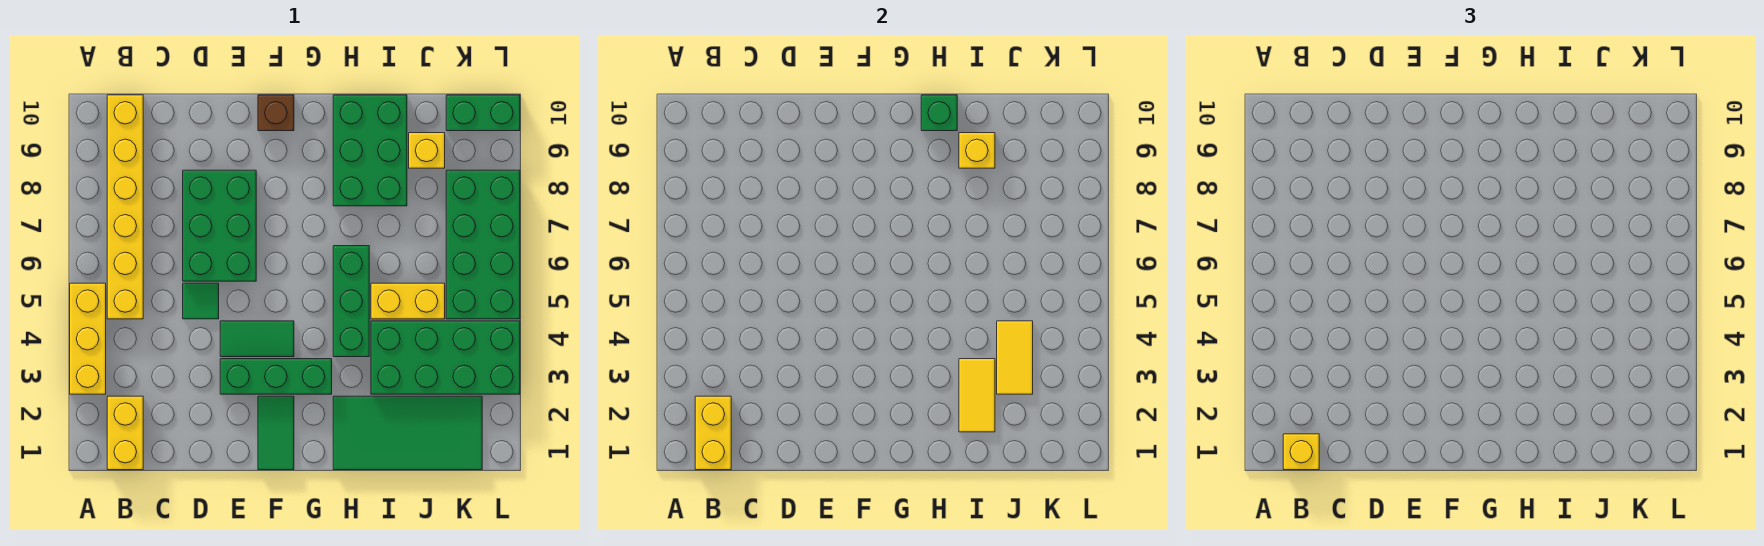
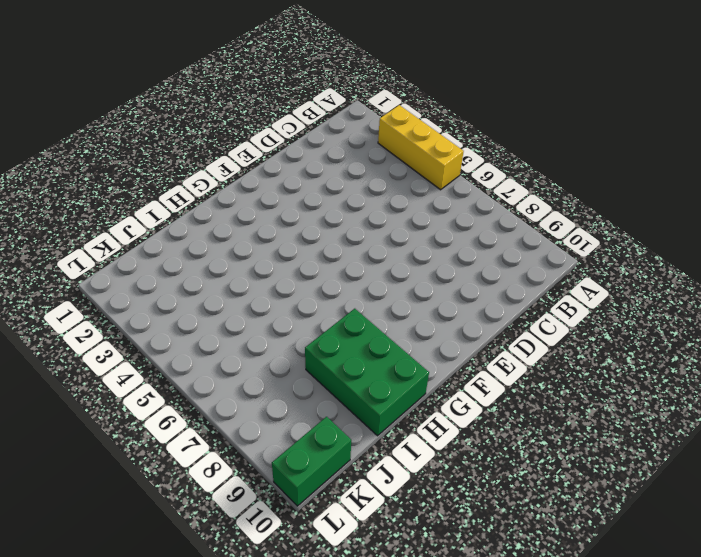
none -> yellow 1x2 brick [107,396,143,470]
none -> yellow 1x6 brick [107,95,143,319]
none -> green 1x1 tile [183,283,219,319]

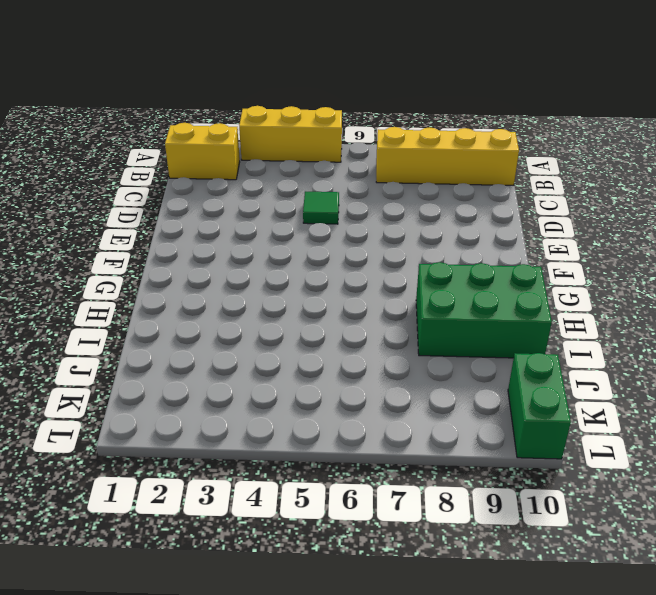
yellow 1x4 brick [376,127,519,186] -> yellow 1x6 brick [107,95,143,319]
none -> green 2x3 brick [183,170,256,281]
none -> green 1x3 brick [220,359,332,394]
none -> green 1x2 tile [220,321,294,357]

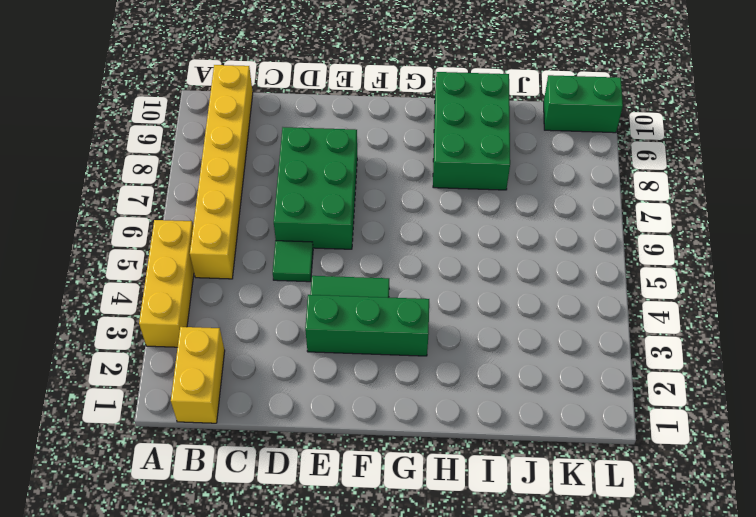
none -> green 1x2 tile [258,396,294,470]
none -> brown 1x1 brick [258,95,294,131]
none -> green 2x4 tile [333,396,482,470]

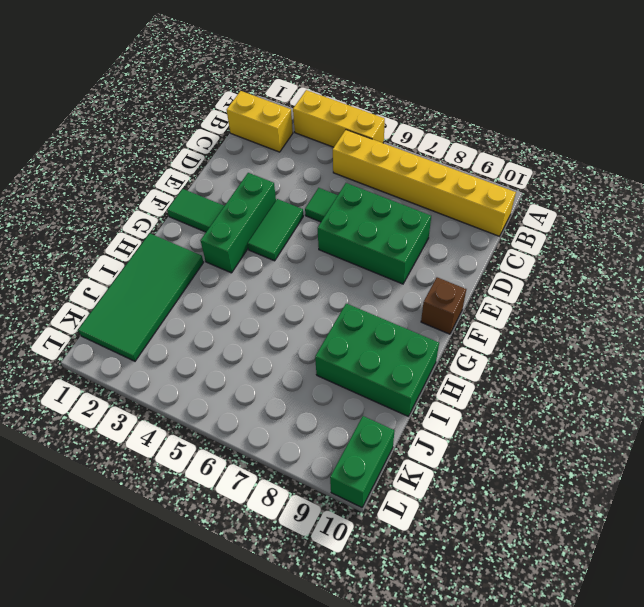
none -> green 1x3 brick [333,246,369,357]
none -> green 2x4 brick [371,321,520,394]
none -> yellow 1x2 brick [371,283,445,319]

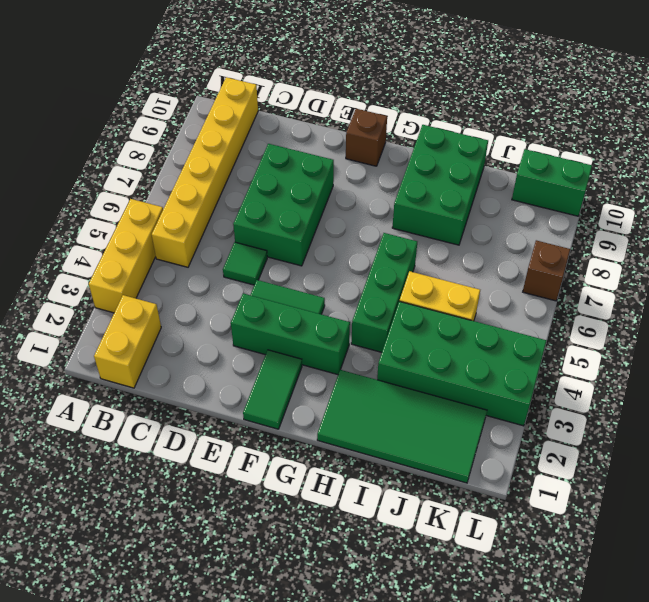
brown 1x1 brick [523,240,570,301] -> green 2x4 brick [446,170,520,319]
none -> yellow 1x1 brick [409,133,445,168]
none -> yellow 1x2 brick [695,396,731,470]
none -> green 1x1 brick [921,95,957,131]

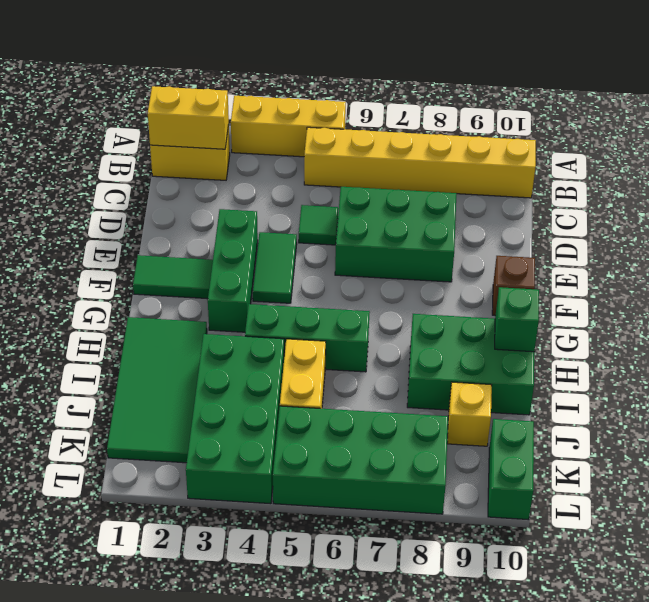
none -> yellow 1x2 tile [959,359,995,432]
none -> yellow 1x1 brick [959,133,995,168]
none -> yellow 1x2 tile [997,321,1033,394]

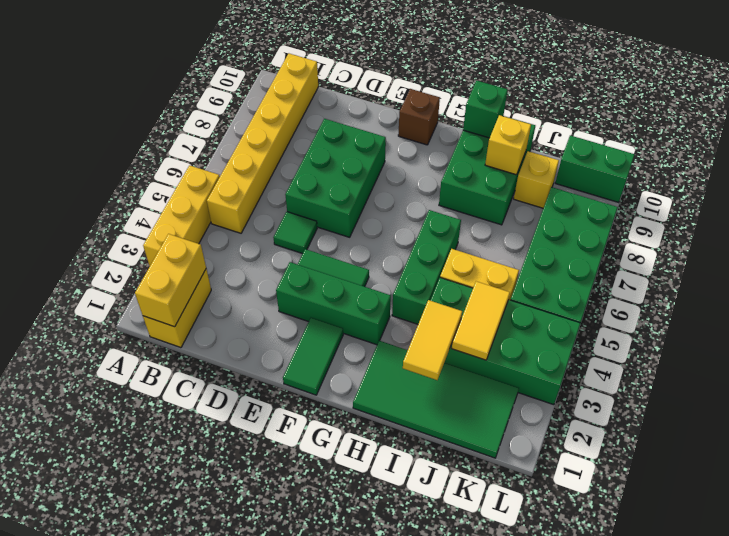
none -> yellow 1x1 brick [1283,434,1319,470]

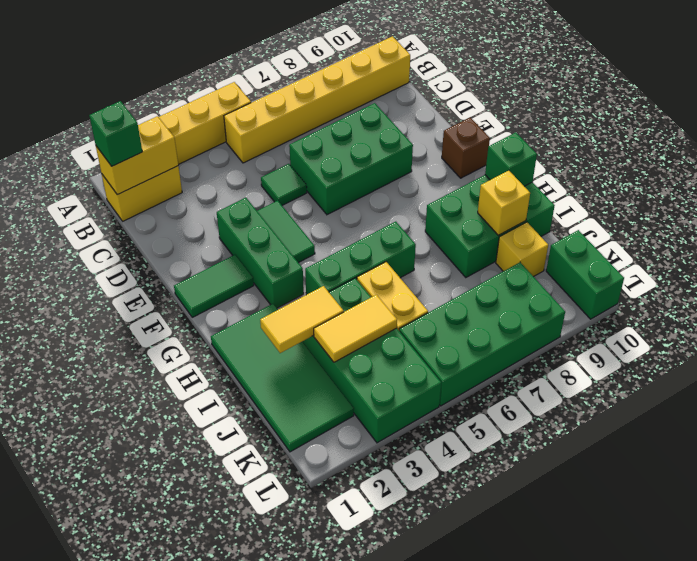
green 1x1 brick [89,101,142,166] -> yellow 1x1 brick [1283,434,1319,470]

